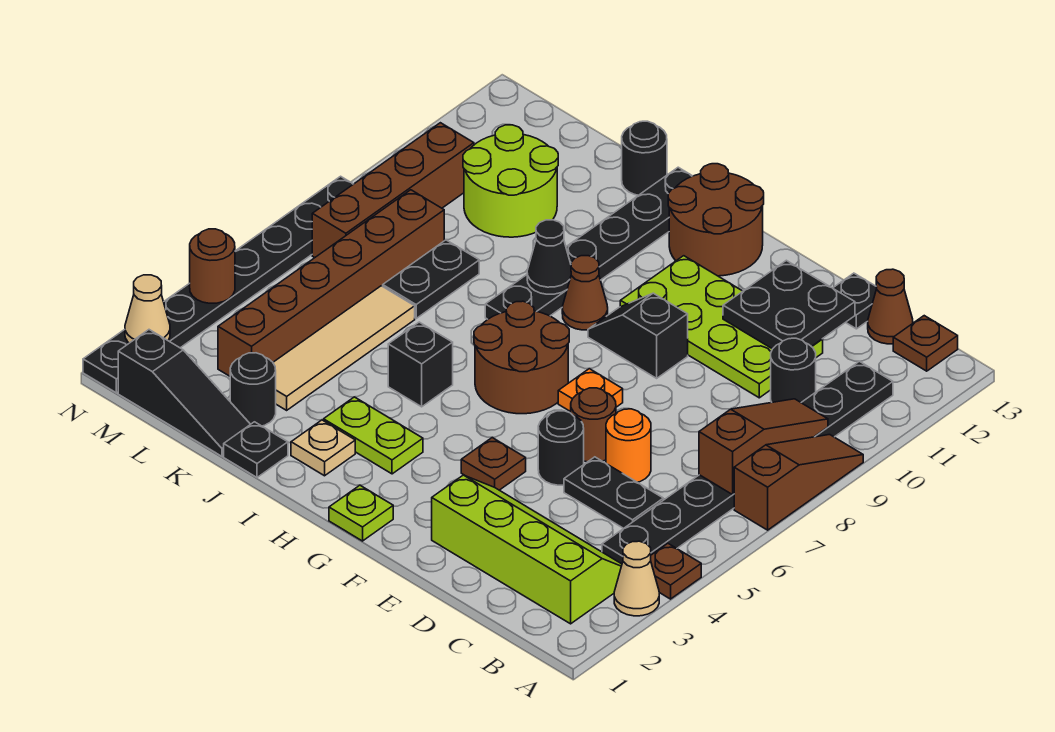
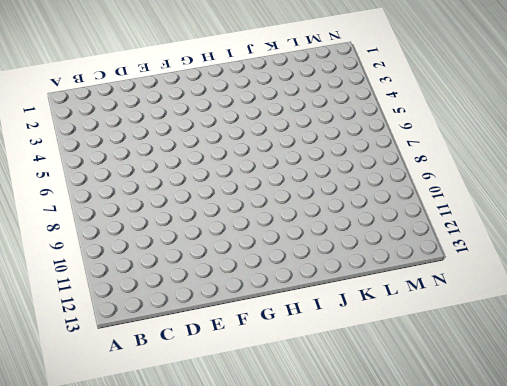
none -> tan 1x1 cone [614,541,659,616]
none -> brown 1x1 plate [651,543,701,599]
none -> brown 1x3 slope [734,435,863,530]
none -> lime 2x4 slope [432,475,622,624]

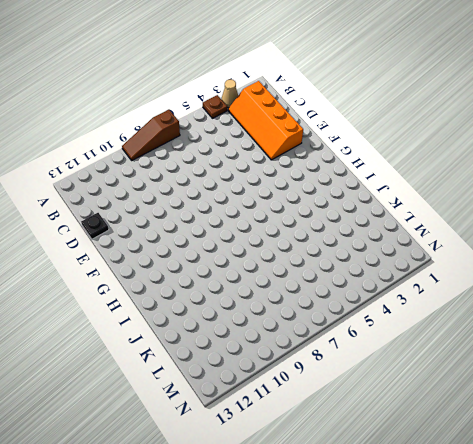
orange 2x4 slope [228,81,303,160] -> lime 2x4 slope [432,475,622,624]
none -> black 1x8 plate [602,361,893,564]
none -> brown 1x1 plate [893,316,958,371]
none -> black 1x2 plate [564,457,663,528]
none -> black 1x1 round brick [771,338,816,402]

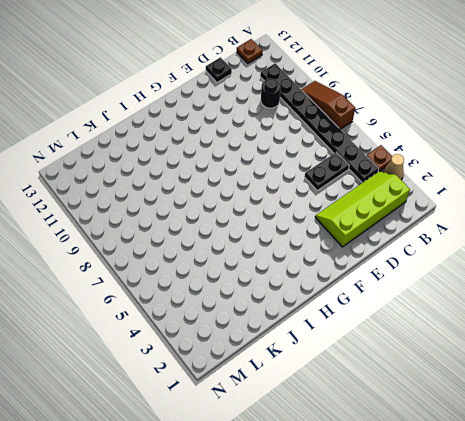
none -> brown 1x1 cone [868,269,913,344]
none -> orange 1x1 round brick [606,409,651,482]
none -> lime 2x4 plate [620,256,823,398]
none -> black 1x1 round brick [538,411,584,485]

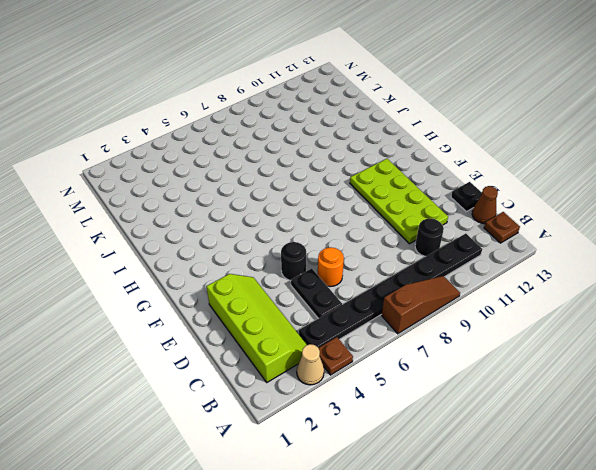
none -> brown 1x1 round brick [571,388,616,462]
none -> brown 1x1 plate [461,437,526,490]
none -> orange 1x1 plate [558,369,623,412]
none -> black 1x2 slope [588,293,688,378]

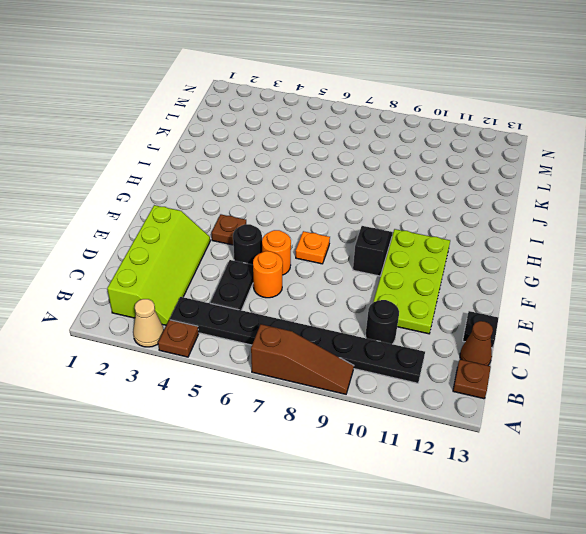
orange 1x1 round brick [262,230,291,275] -> brown 1x1 round brick [571,388,616,462]
none -> lime 1x1 plate [329,485,393,541]
none -> brown 2x2 round brick [474,301,569,414]
none -> brown 2x2 round brick [668,164,764,276]
none -> lime 1x2 plate [324,397,423,474]

